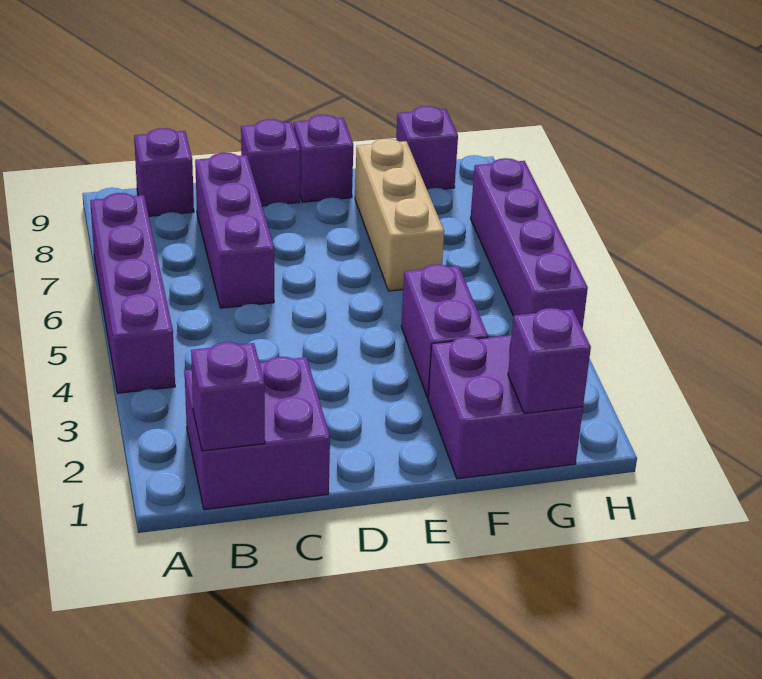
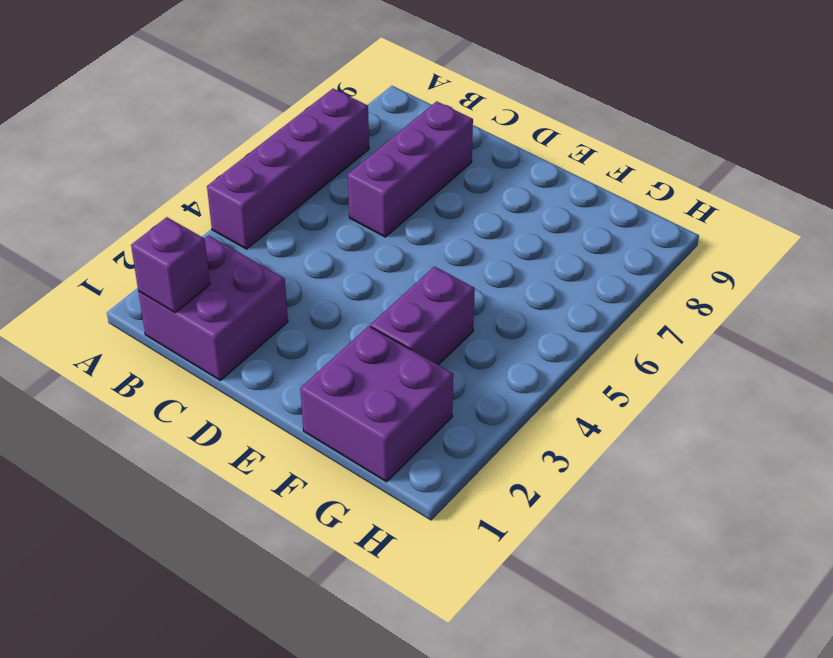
none -> purple 1x1 brick [134,128,194,216]
none -> purple 1x1 brick [241,119,300,206]
none -> purple 1x1 brick [294,115,353,202]

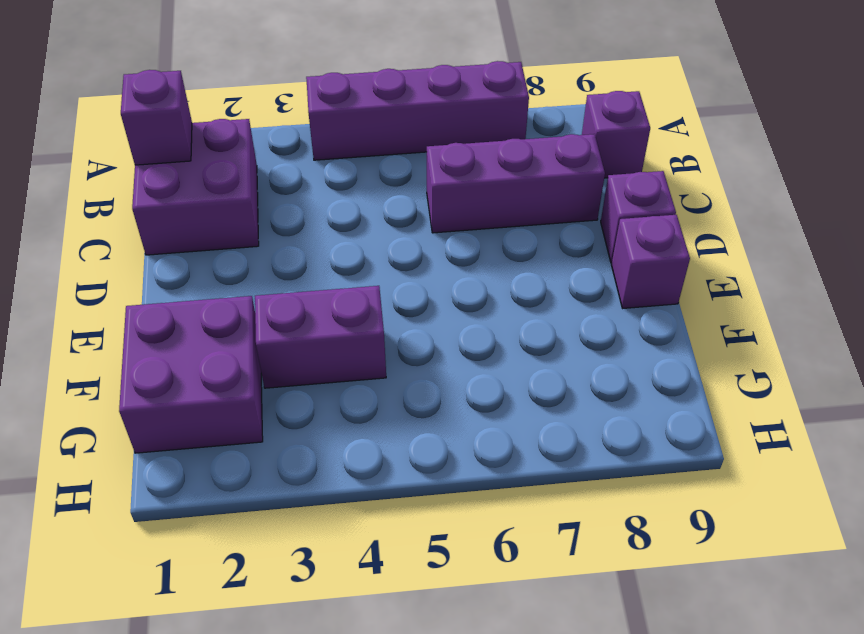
none -> tan 1x3 brick [355,139,444,291]
none -> purple 1x1 brick [396,106,458,190]
none -> purple 1x4 brick [470,158,588,329]

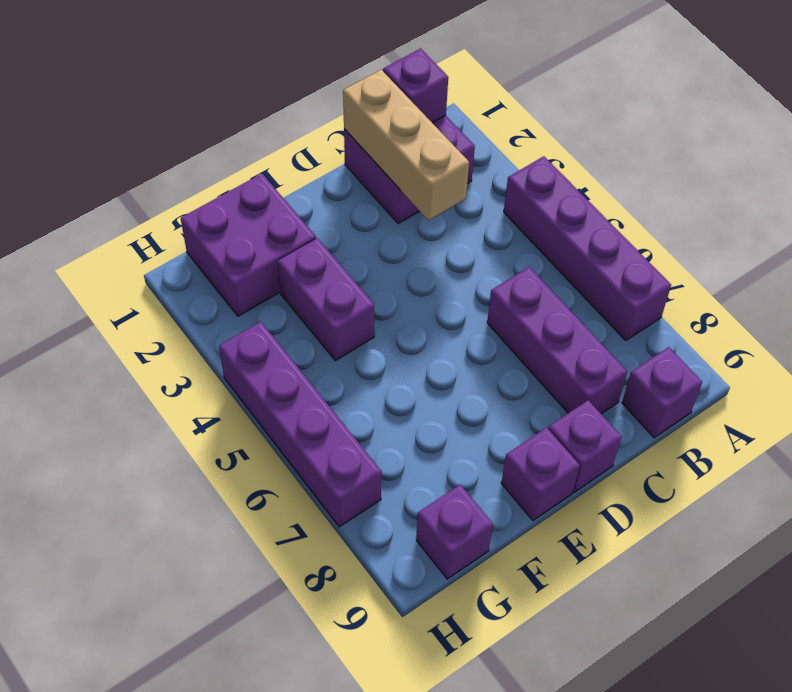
tan 1x3 brick [343,70,469,221] -> tan 1x3 brick moved to [355,139,444,291]
none -> purple 1x1 brick [508,308,591,414]

